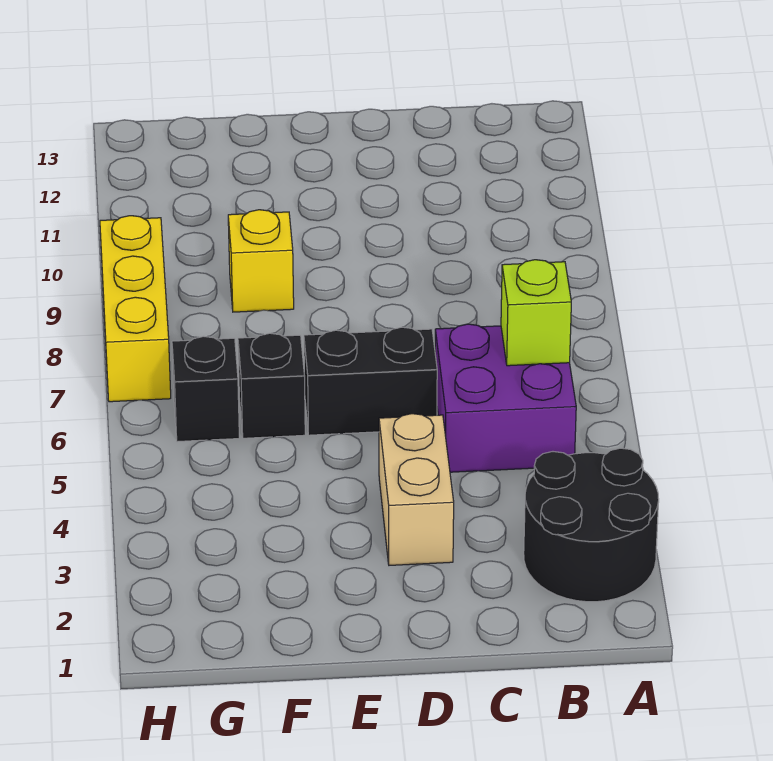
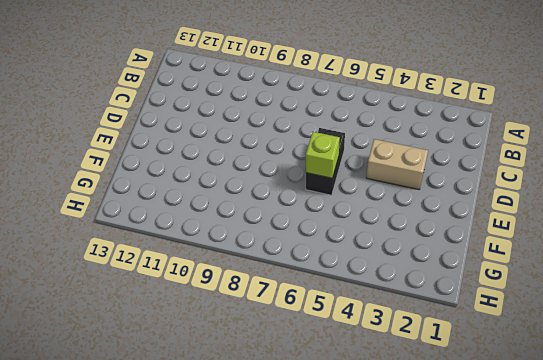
lime 1x1 brick [306,132,340,178] -> lime 1x1 brick moved to [501,260,571,366]
none -> black 2x2 round brick [524,448,659,602]
none -> purple 2x2 brick [435,324,576,472]

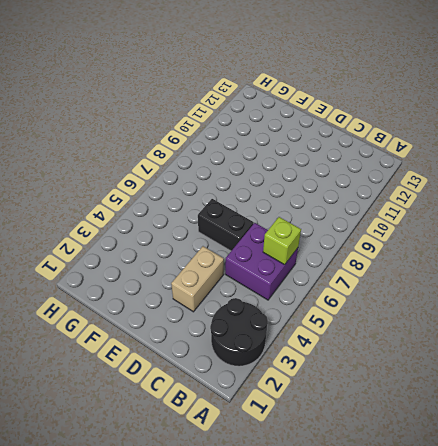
none -> black 1x1 brick [238,333,305,438]
none -> yellow 1x1 brick [228,210,294,312]

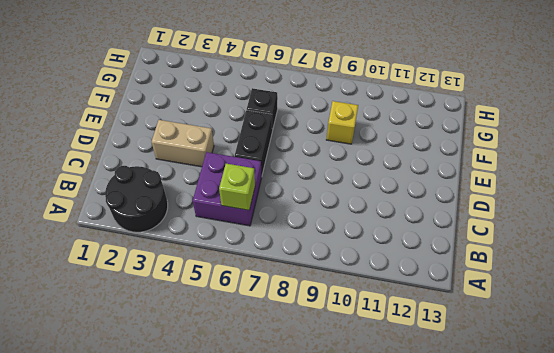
none -> black 1x1 brick [172,336,239,442]
none -> yellow 1x3 brick [100,216,171,402]

